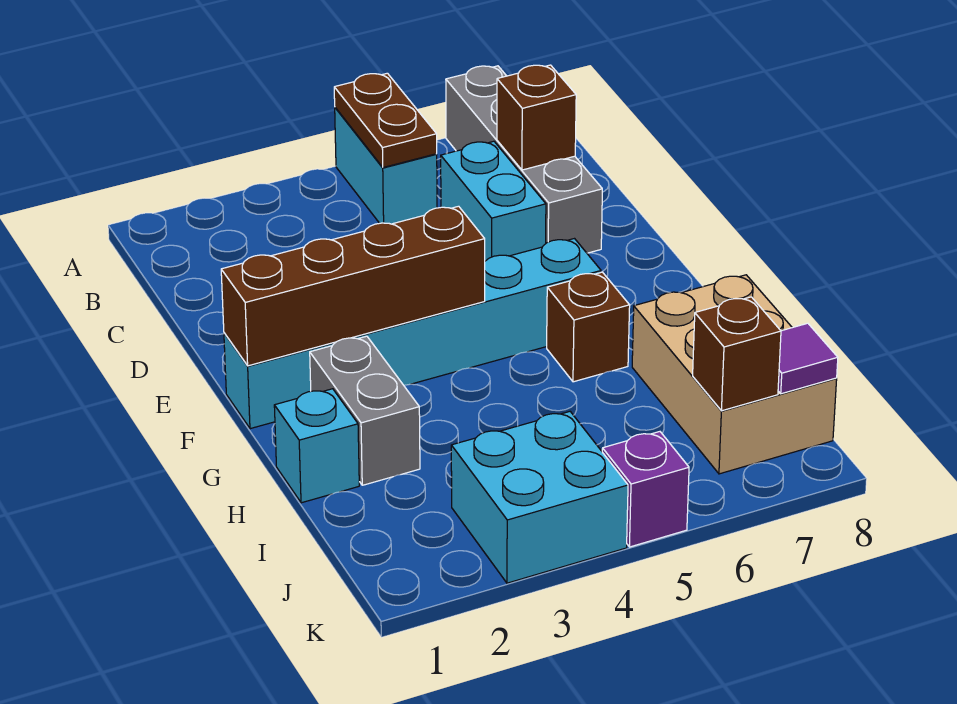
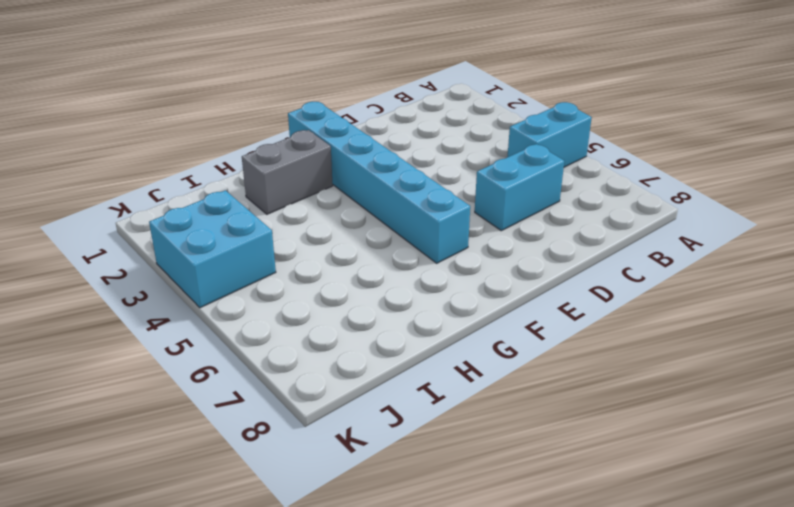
none -> grey 1x4 brick [446,66,602,253]
none -> brown 1x1 brick [547,272,630,382]
none -> cyan 1x1 brick [274,389,359,503]

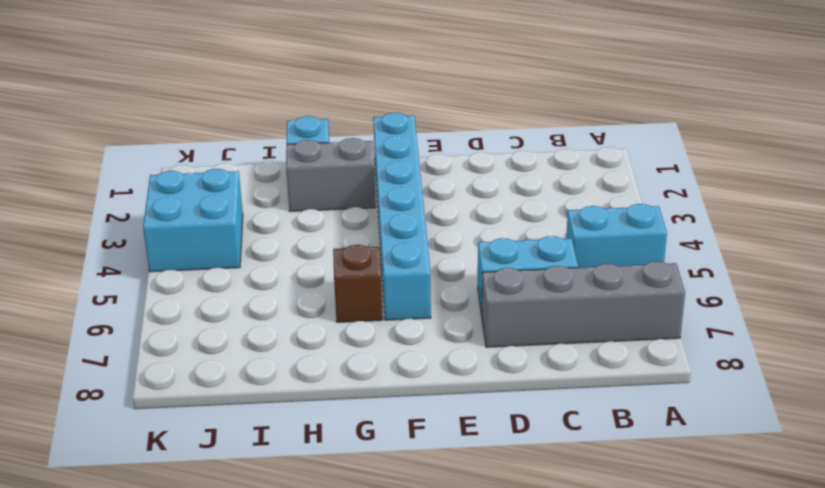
none -> tan 2x3 brick [632,275,837,474]
none -> purple 1x1 brick [602,432,689,547]
none -> brown 1x2 plate [334,73,437,167]

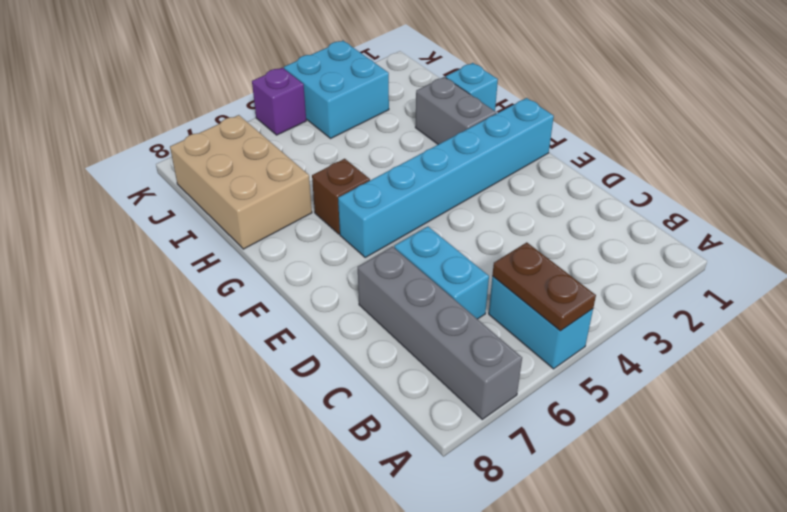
none -> brown 1x1 brick [497,65,576,170]
none -> brown 1x4 brick [221,206,485,366]
none -> brown 1x1 brick [693,297,781,411]

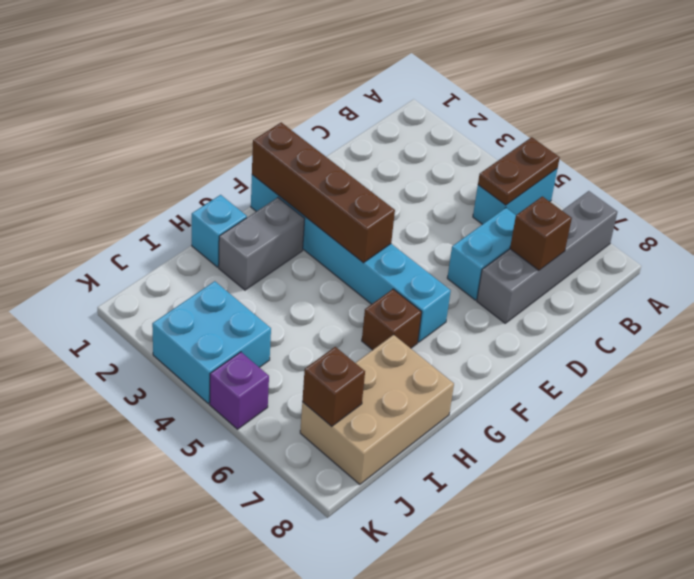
none -> purple 1x1 tile [778,323,838,394]

